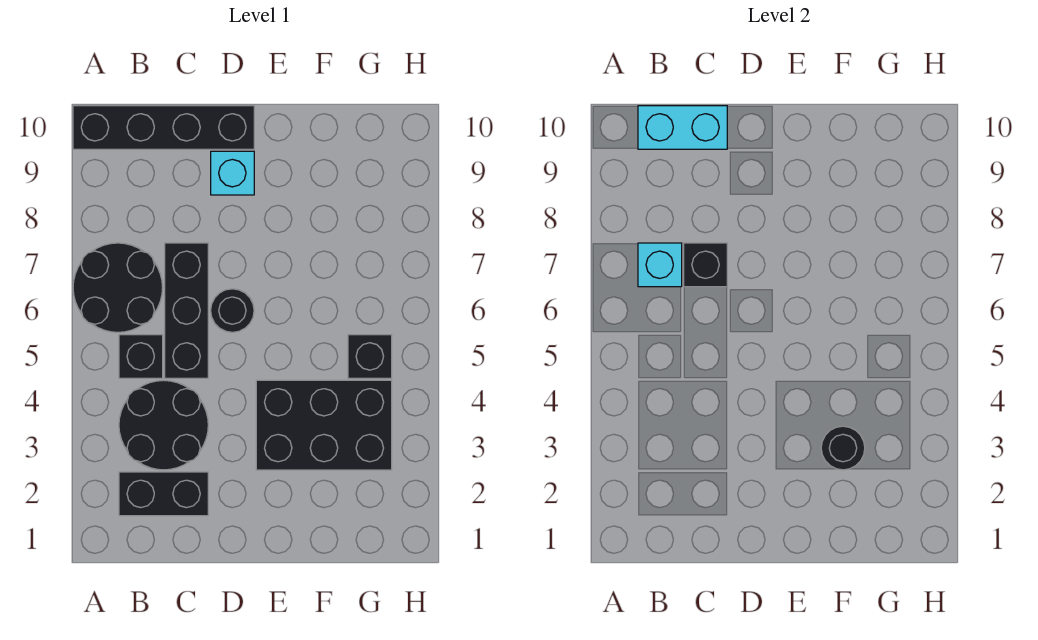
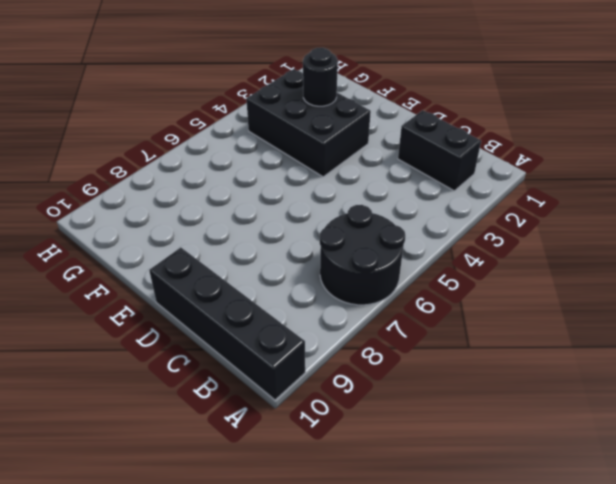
none -> black 2x2 round brick [119,380,208,470]
none -> black 1x1 brick [119,335,163,378]
none -> black 1x3 brick [165,243,208,378]

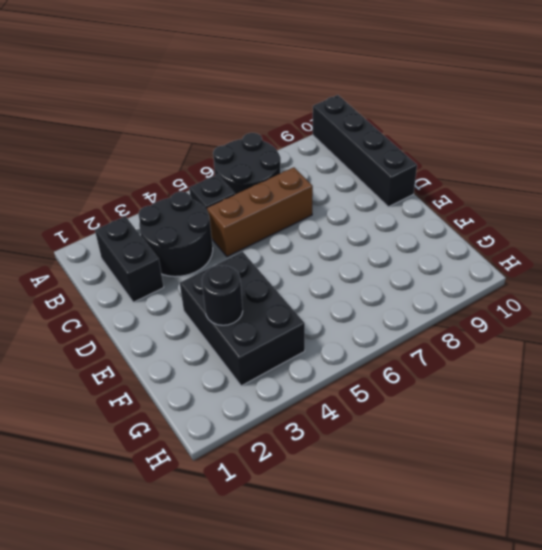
brown 1x3 brick [207,167,313,256] -> black 1x3 brick [165,243,208,378]
none -> black 1x1 round brick [211,289,254,332]
none -> cyan 1x1 brick [211,151,254,195]
none -> black 1x1 brick [348,335,392,378]

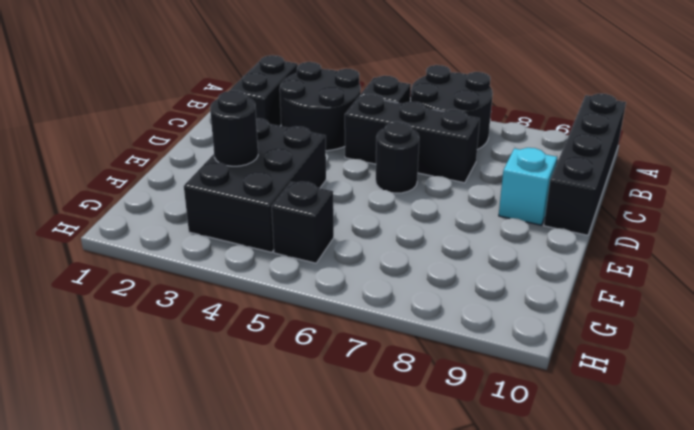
none -> cyan 1x1 brick [638,243,682,287]
none -> cyan 1x2 brick [638,106,727,149]
none -> black 1x1 brick [684,243,727,287]

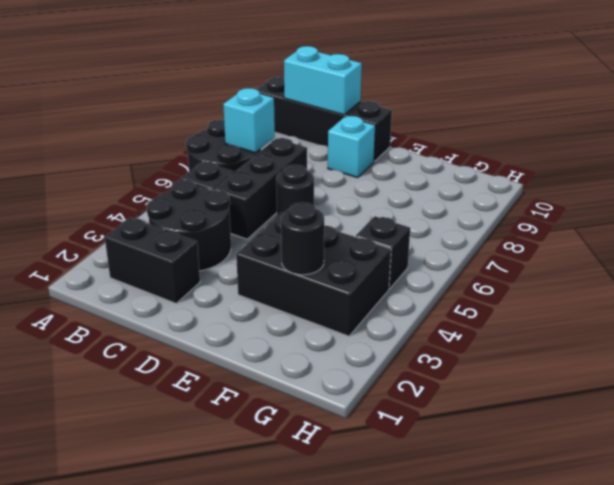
none -> black 1x1 brick [684,243,727,287]

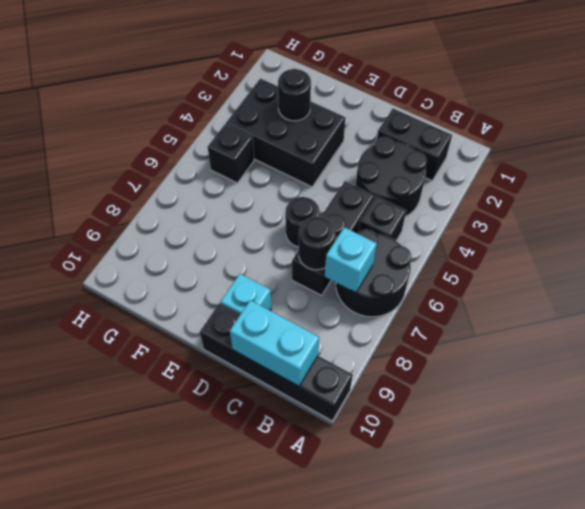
black 1x1 round brick [299,216,336,270] -> black 1x1 brick [684,243,727,287]

